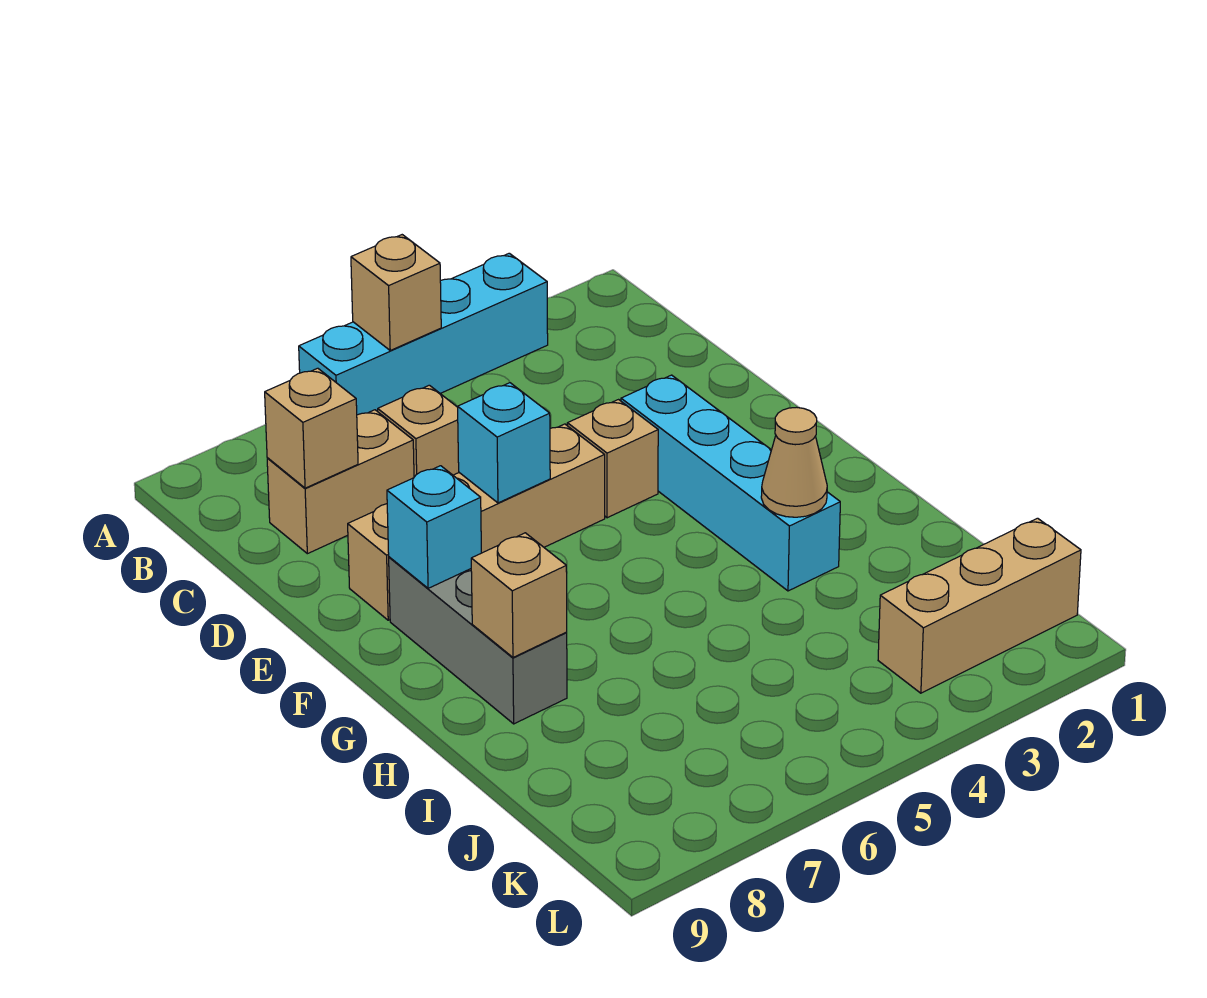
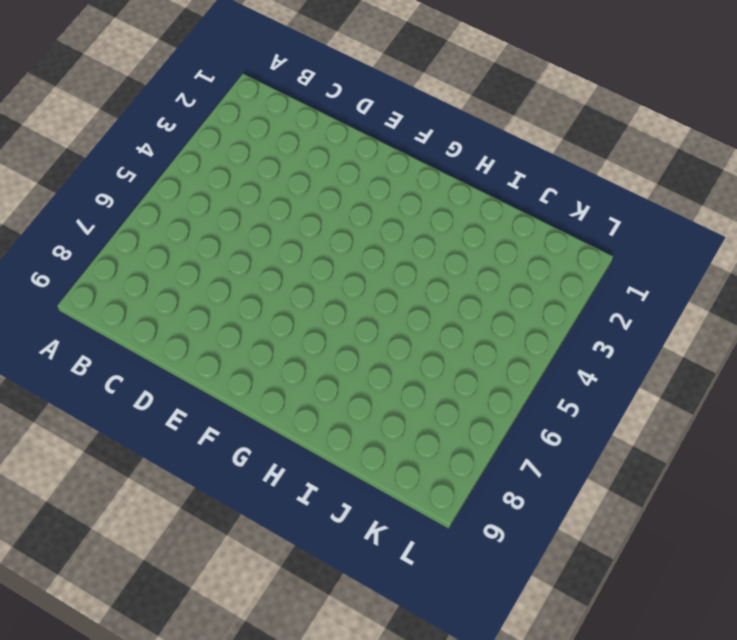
none -> cyan 1x4 brick [299,253,548,415]
none -> tan 1x1 brick [378,385,459,477]
none -> tan 1x2 brick [267,410,414,554]

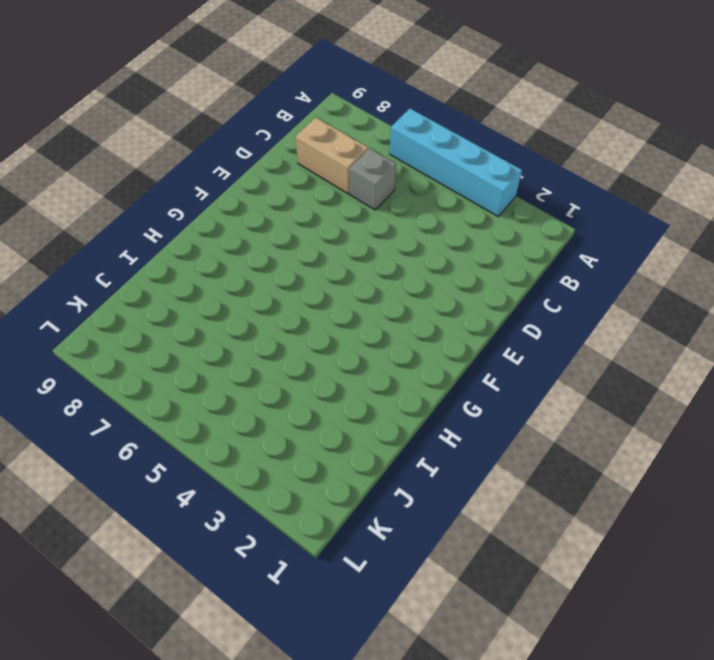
grey 1x1 brick [349,148,396,210] -> tan 1x1 brick [378,385,459,477]
none -> cyan 1x4 brick [621,375,840,591]
none -> tan 1x1 brick [567,400,658,518]
none -> tan 1x4 brick [348,424,605,620]

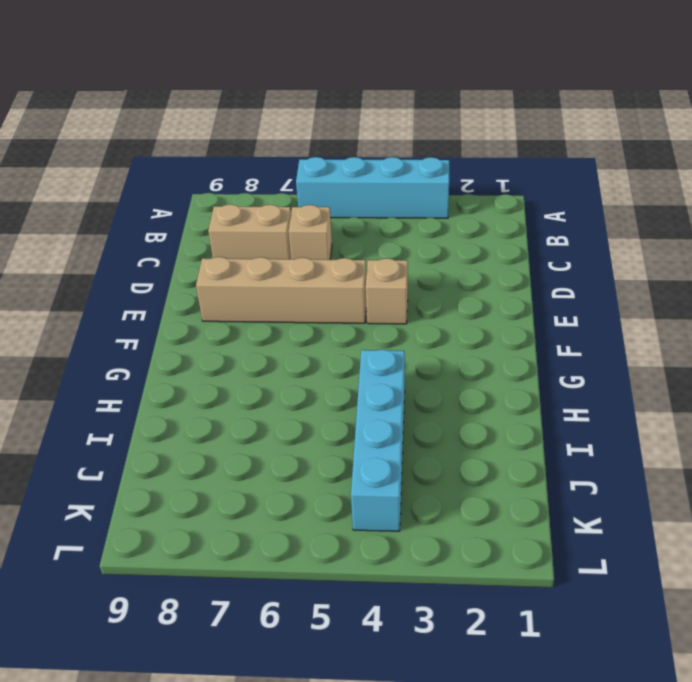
cyan 1x4 brick [351,349,405,531] -> cyan 1x4 brick moved to [621,375,840,591]
none -> grey 1x3 brick [389,557,567,724]
none -> tan 1x3 brick [878,518,1081,693]
none -> tan 1x1 brick [351,235,441,350]

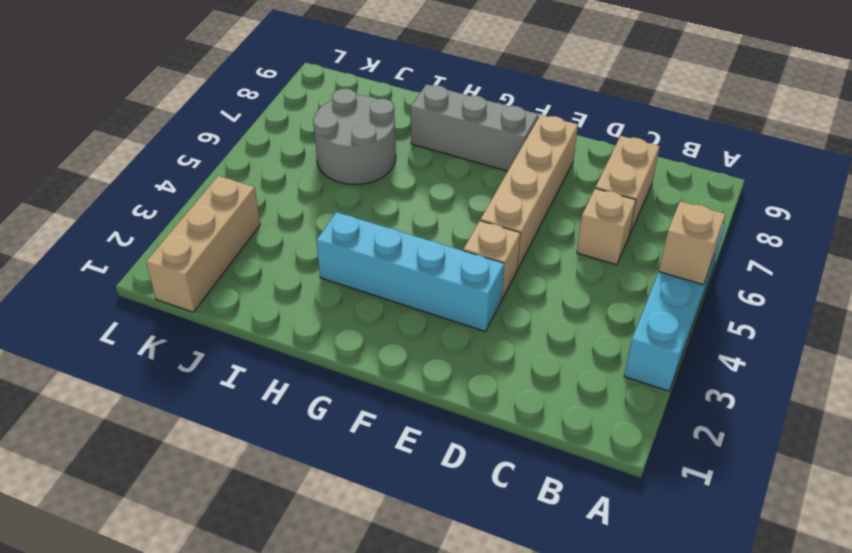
grey 2x2 round brick [313,89,396,184] -> none
none -> tan 1x1 brick [265,368,358,488]
none -> cyan 1x1 brick [458,383,550,503]
none -> cyan 1x1 brick [387,466,481,588]

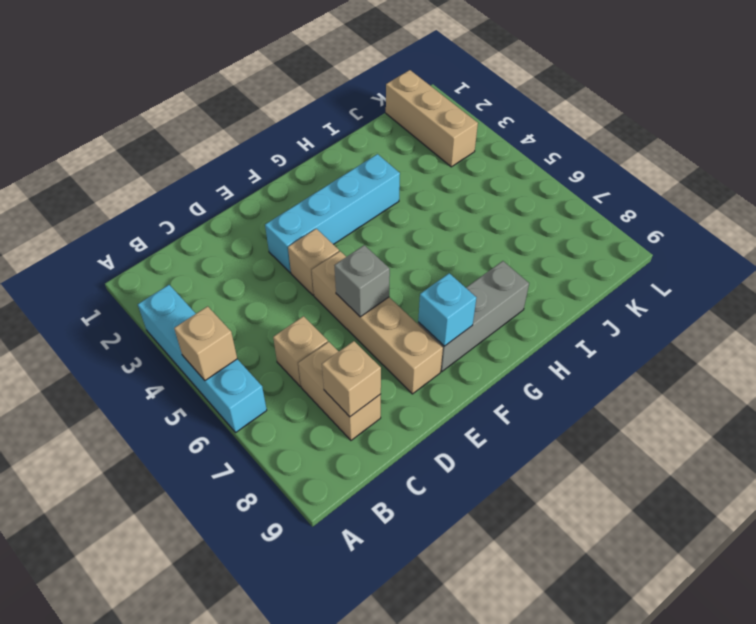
grey 1x1 brick [334,245,390,317] -> cyan 1x1 brick [458,383,550,503]
none -> tan 1x1 cone [761,407,827,517]
none -> tan 1x1 brick [471,533,567,657]

